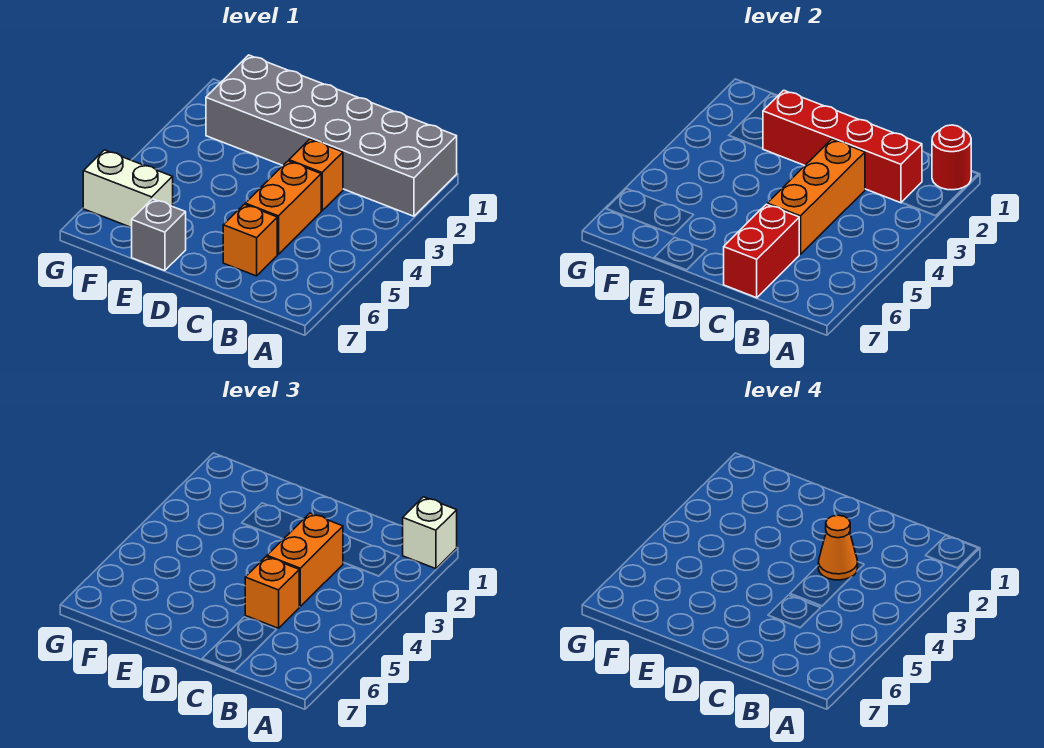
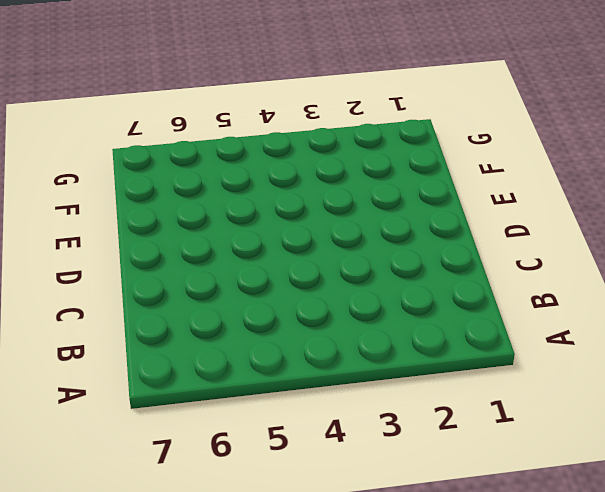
none -> grey 2x6 brick [206,55,457,216]
none -> orange 1x1 brick [289,139,343,211]
none -> orange 1x2 brick [245,161,321,254]

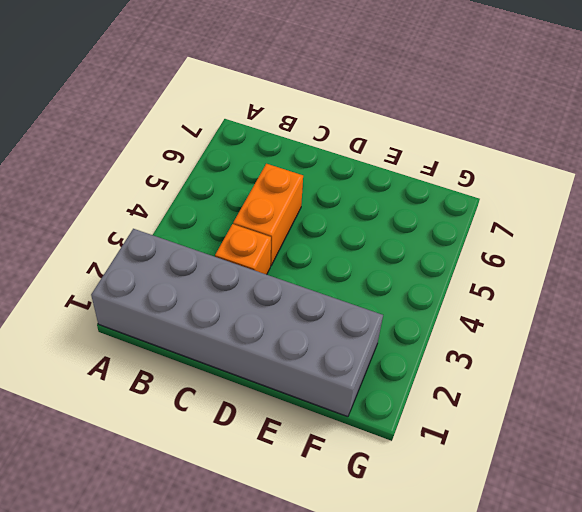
none -> orange 1x1 brick [223,204,277,276]
none -> grey 1x1 brick [132,199,186,271]
none -> white 1x2 brick [83,150,173,228]

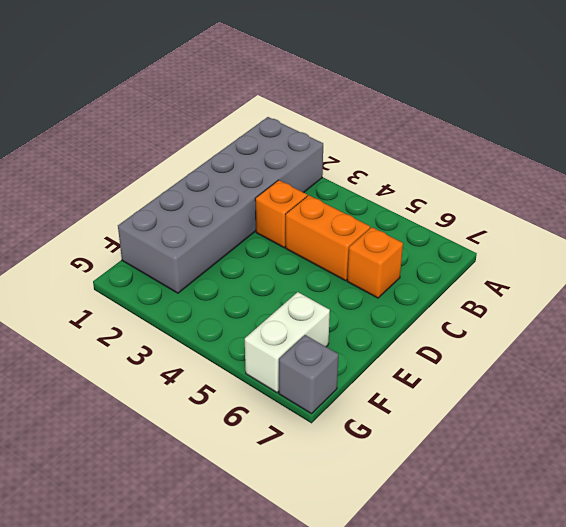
grey 1x1 brick [279,335,338,414] -> grey 1x1 brick moved to [132,199,186,271]
none -> red 1x1 round brick [932,125,971,190]
none -> red 1x4 brick [763,90,922,203]
none -> orange 1x3 brick [767,139,865,254]

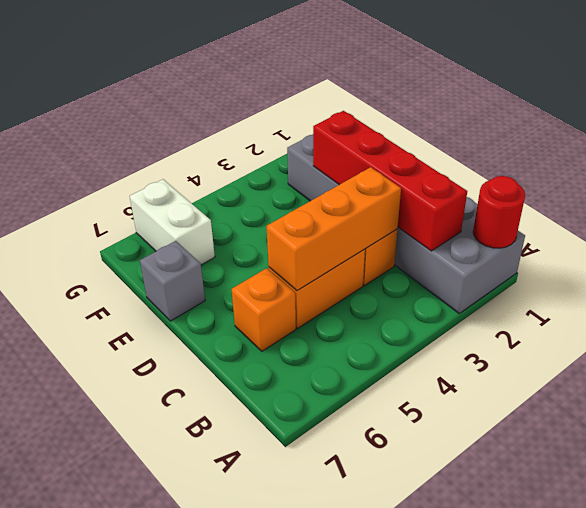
none -> red 1x2 brick [724,204,799,298]
none -> white 1x1 brick [403,497,457,569]
none -> orange 1x2 brick [267,513,343,606]

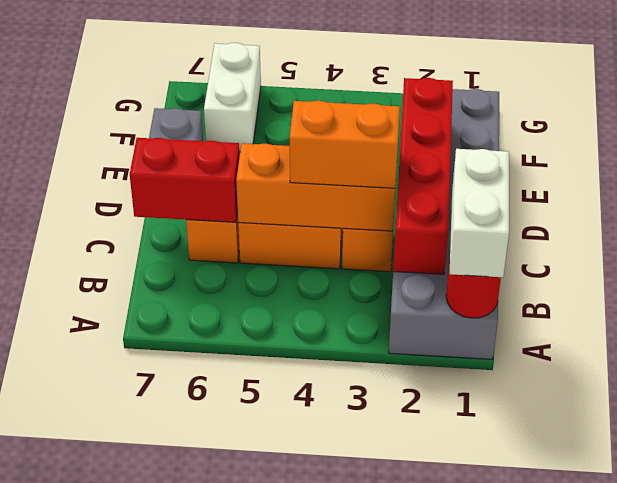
white 1x2 brick [450,149,509,277] -> white 1x1 brick [403,497,457,569]
none -> orange 1x1 brick [245,557,300,628]
none -> orange 1x1 cone [818,515,858,580]

